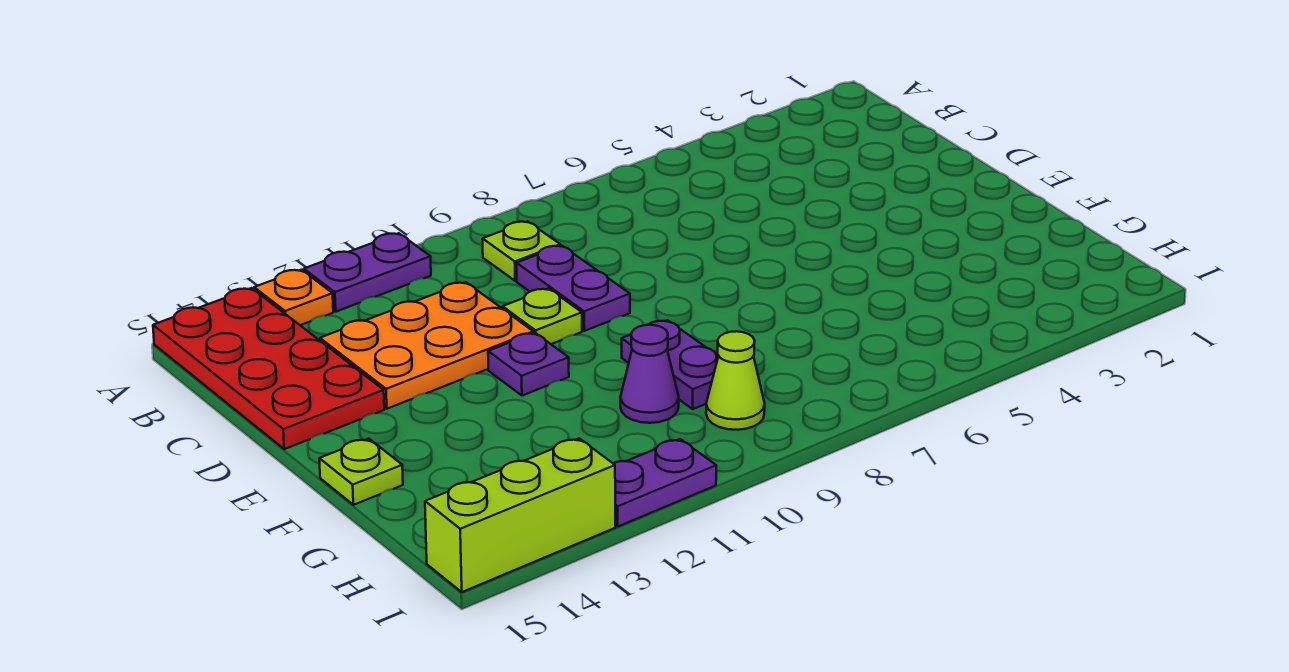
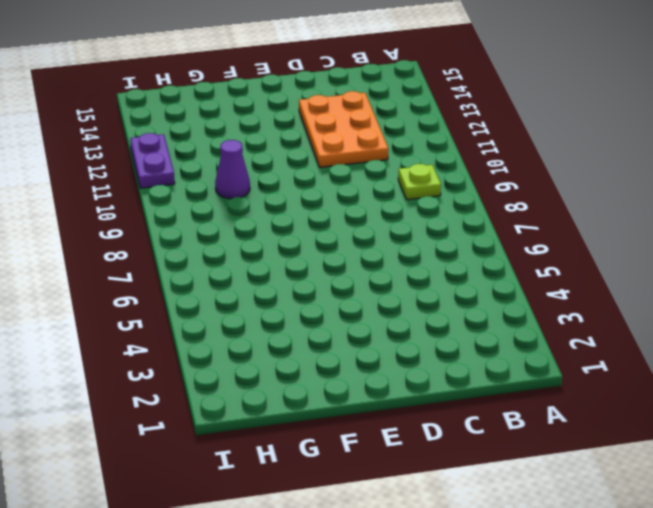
none -> purple 1x2 plate [304,233,431,312]
none -> orange 1x1 plate [254,270,333,325]
none -> red 2x4 plate [153,288,384,449]

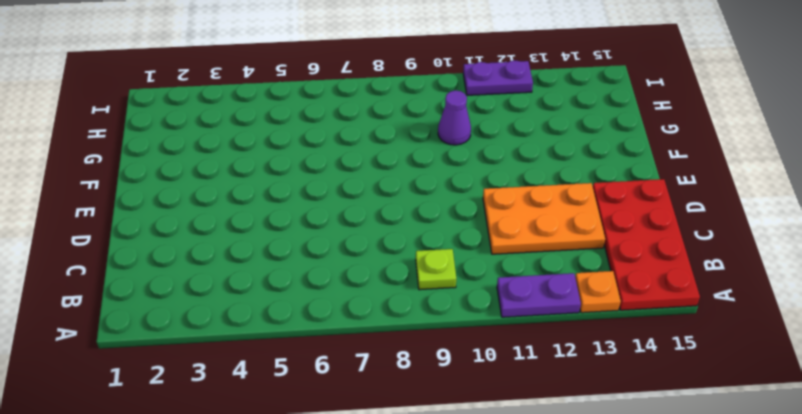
none -> purple 1x2 plate [516,246,630,331]
none -> lime 1x1 plate [502,289,582,344]
none -> purple 1x1 plate [488,333,569,396]

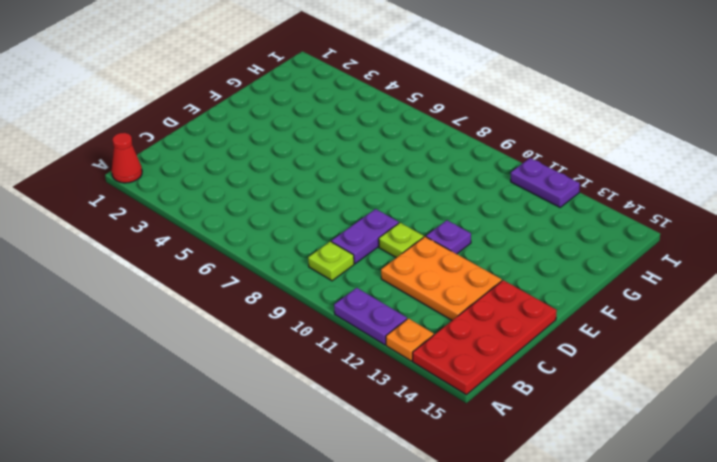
red 1x1 cone [112,133,142,183] -> none
none -> purple 1x2 plate [622,320,718,409]
none -> lime 1x1 plate [319,439,403,505]
none -> purple 1x1 cone [620,325,679,423]

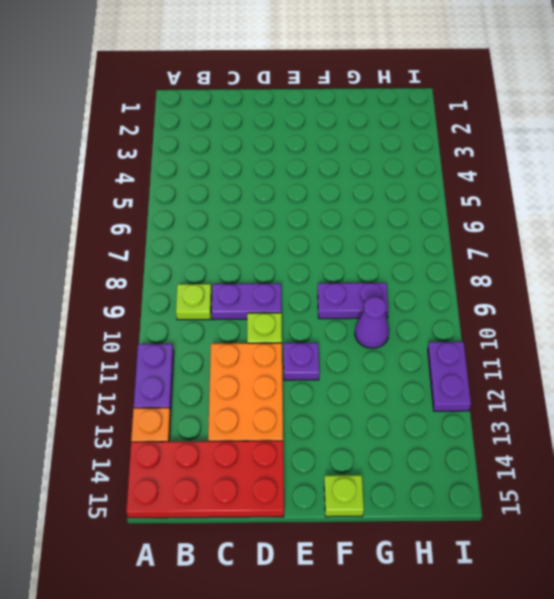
none -> lime 1x1 cone [706,331,765,430]
none -> lime 1x3 brick [425,438,615,592]

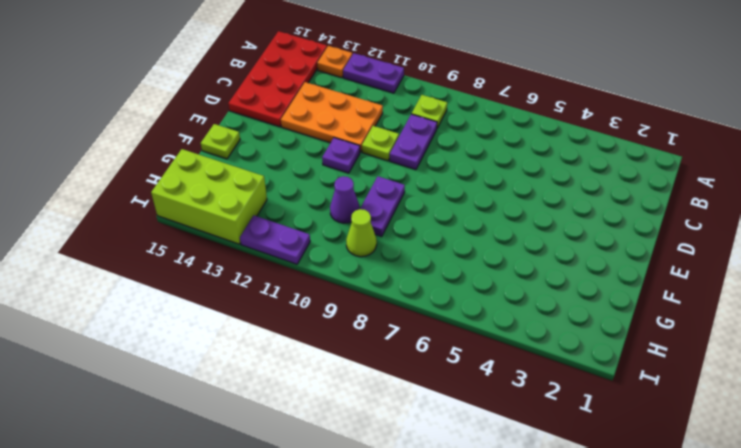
lime 2x3 brick [151,149,267,244] -> lime 1x3 brick [425,438,615,592]

